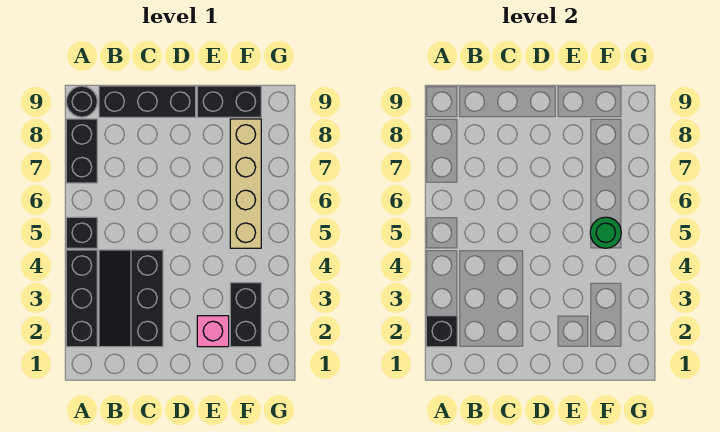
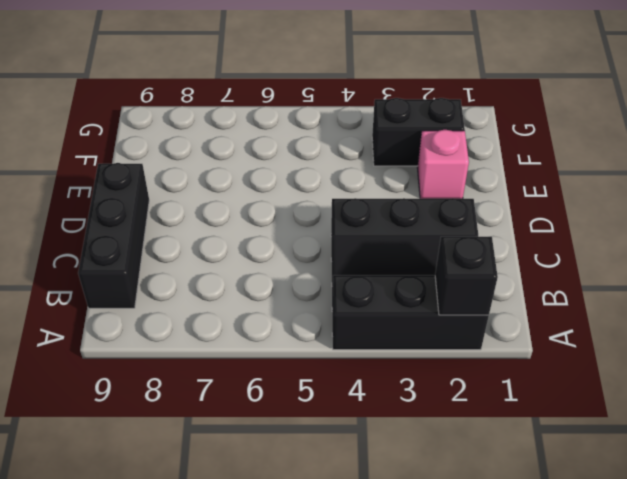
none -> black 1x1 brick [66,217,97,248]
none -> black 1x2 brick [66,119,97,183]
none -> black 1x1 round brick [66,86,97,117]

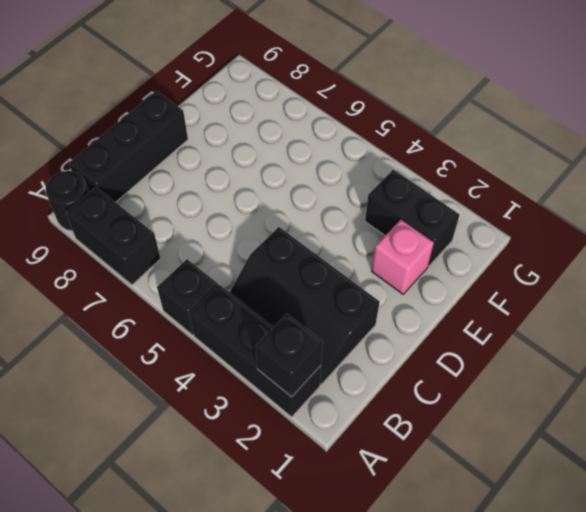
none -> black 1x2 brick [197,86,261,117]
none -> tan 1x4 brick [230,119,261,248]
none -> green 1x1 round brick [590,217,621,248]

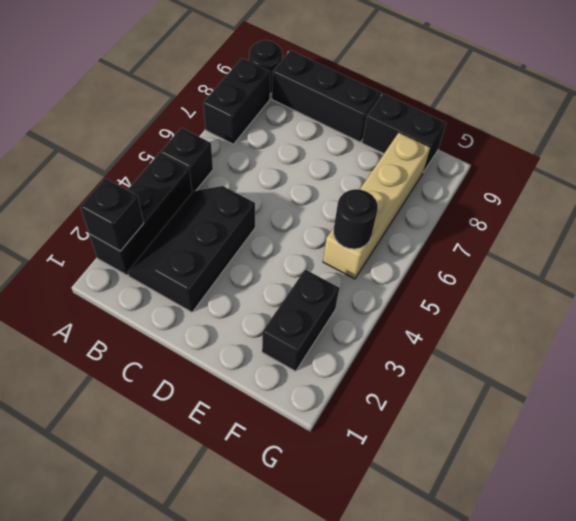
black 1x1 round brick [334,189,378,249] -> green 1x1 round brick [590,217,621,248]
none -> pink 1x1 brick [197,316,229,347]

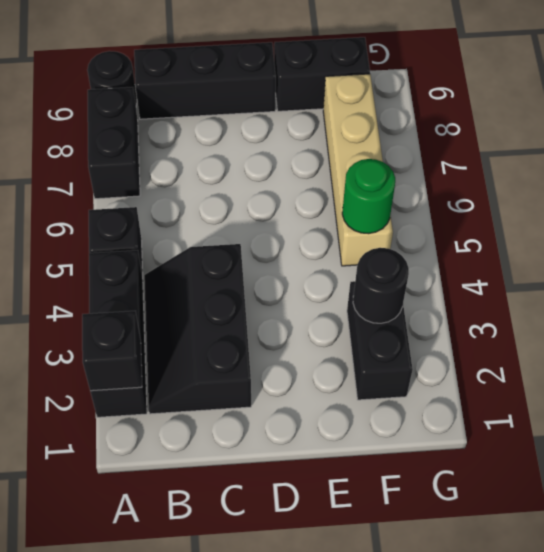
black 1x1 round brick [353,248,409,323] -> none
none -> pink 1x1 brick [197,316,229,347]

